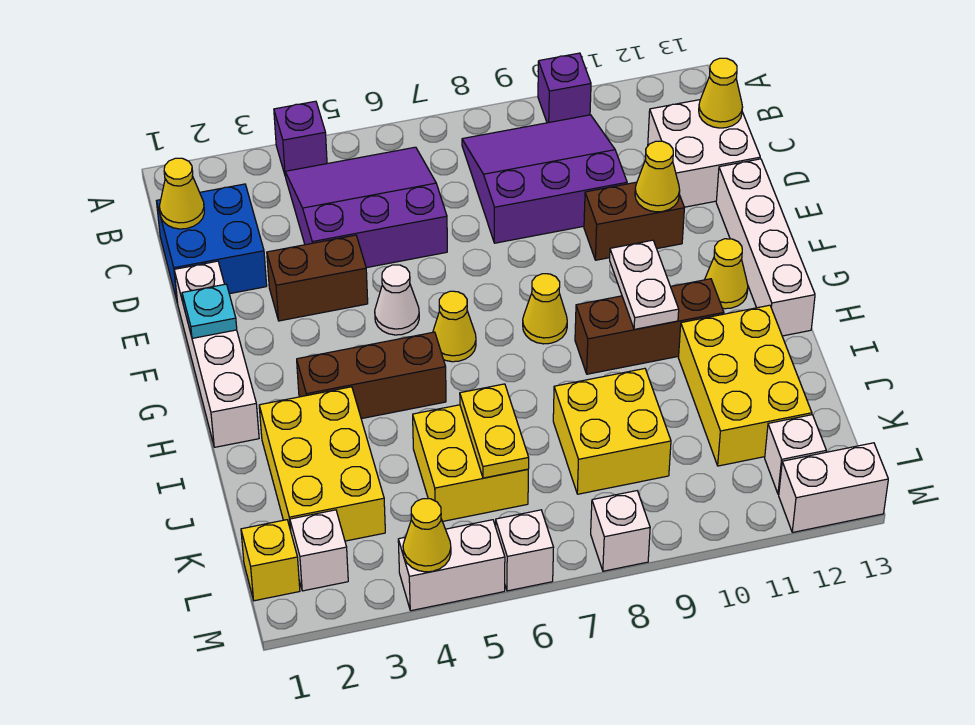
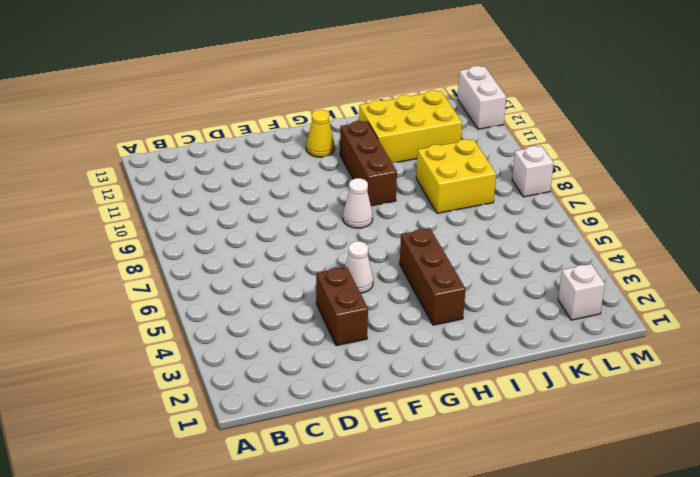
white 1x1 cone [343,178,373,228] -> yellow 1x1 cone [523,274,567,344]
none -> purple 1x1 brick [274,101,327,174]
none -> purple 1x1 brick [538,53,591,123]
none -> purple 3x3 slope [285,147,447,268]
none -> purple 3x3 slope [462,115,627,243]

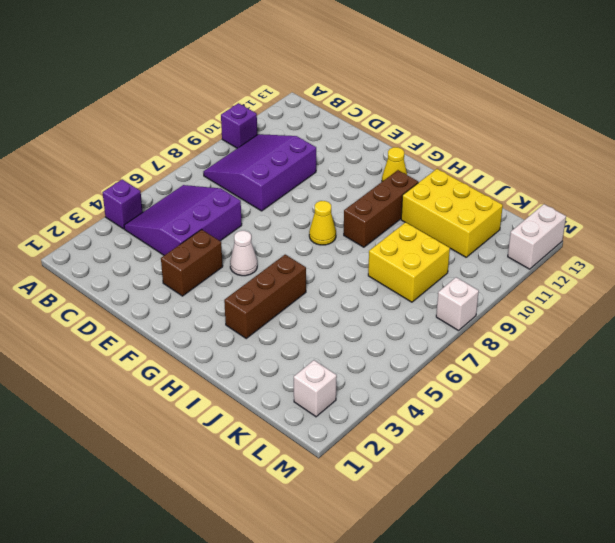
none -> blue 2x2 brick [157,184,267,303]
none -> white 2x2 brick [648,100,760,207]
none -> white 1x4 brick [174,261,259,447]
none -> brown 1x2 brick [584,182,684,260]

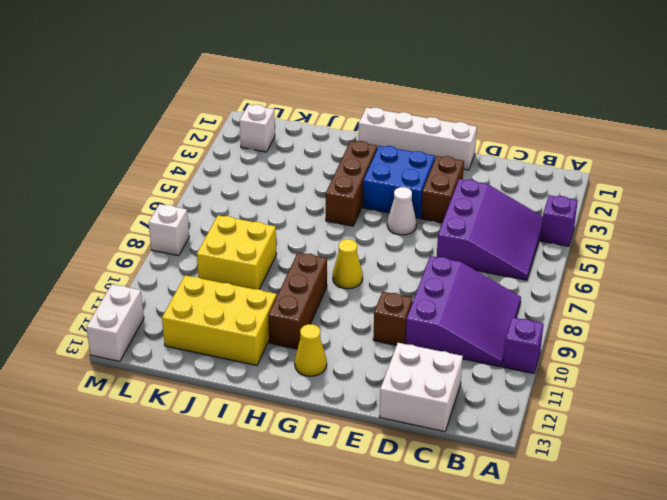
brown 1x1 brick [373,292,413,345] -> brown 1x2 brick [584,182,684,260]
blue 2x2 brick [363,146,435,218] -> blue 2x2 brick moved to [157,184,267,303]
none -> white 1x4 brick [716,159,815,336]
none -> yellow 1x1 cone [433,291,476,362]
none -> yellow 2x3 brick [259,387,385,541]
none -> yellow 2x2 brick [413,405,528,521]

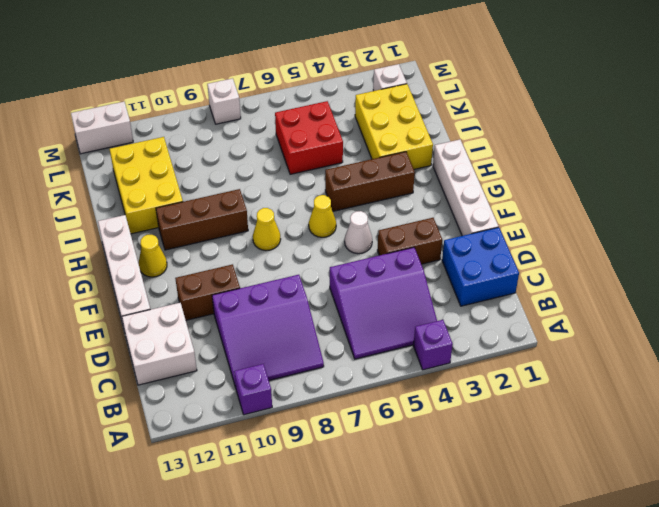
red 2x2 brick [275,101,343,174] -> yellow 2x2 brick [413,405,528,521]
none -> yellow 2x2 brick [553,369,671,494]
none -> yellow 1x1 brick [241,520,300,601]
none -> white 1x1 brick [765,415,826,494]
none -> white 1x2 brick [398,520,505,611]

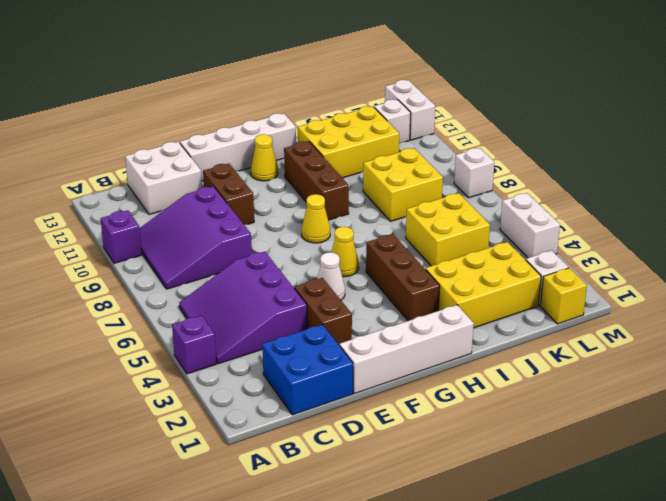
none -> white 1x1 brick [496,510,554,591]
none -> yellow 1x1 cone [160,158,204,229]
none -> yellow 1x1 cone [699,58,743,128]
none -> yellow 1x1 cone [635,141,680,212]

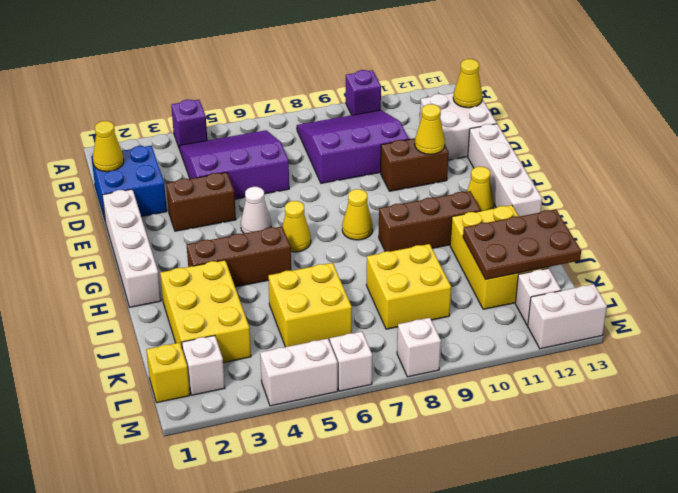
brown 2x3 plate [463,210,581,280] -> none
none -> cyan 1x1 plate [182,284,237,338]
none -> white 1x2 plate [610,240,679,330]
none -> yellow 1x2 plate [460,384,529,478]
none -> yellow 1x1 cone [403,499,451,572]

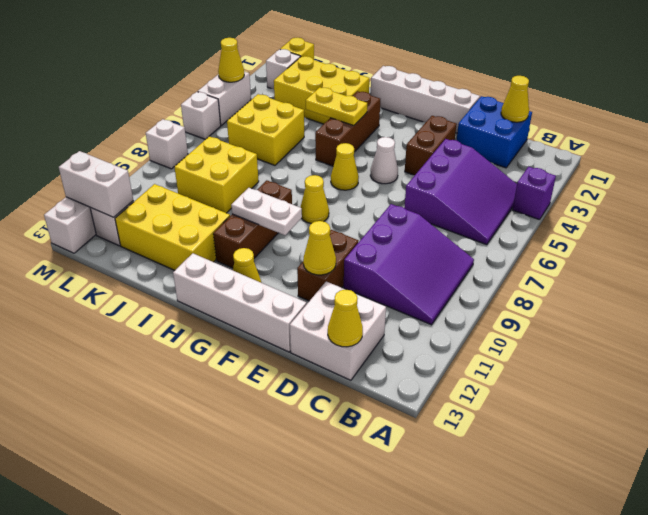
yellow 1x2 plate [306,87,367,126] -> yellow 1x2 plate moved to [460,384,529,478]
white 1x2 brick [59,151,133,217] -> none
none -> purple 1x1 brick [538,53,591,123]
none -> cyan 1x1 plate [182,284,237,338]

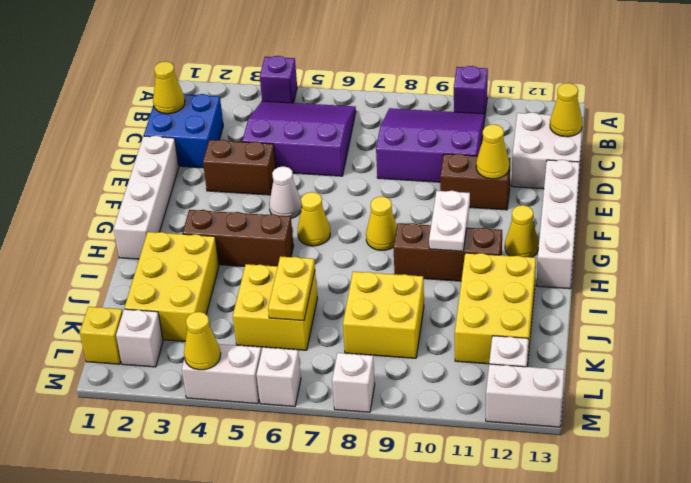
none -> cyan 1x1 plate [182,284,237,338]

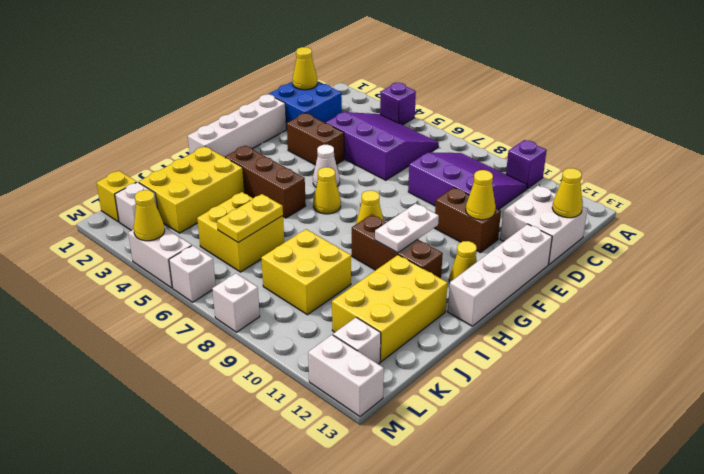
none -> cyan 1x1 plate [182,284,237,338]

